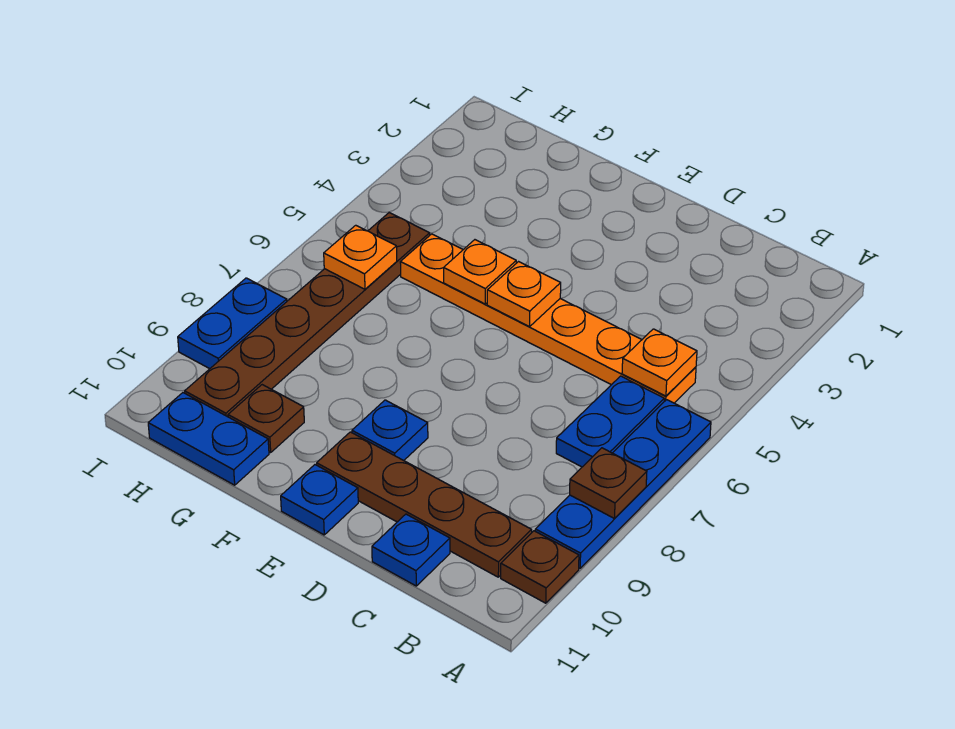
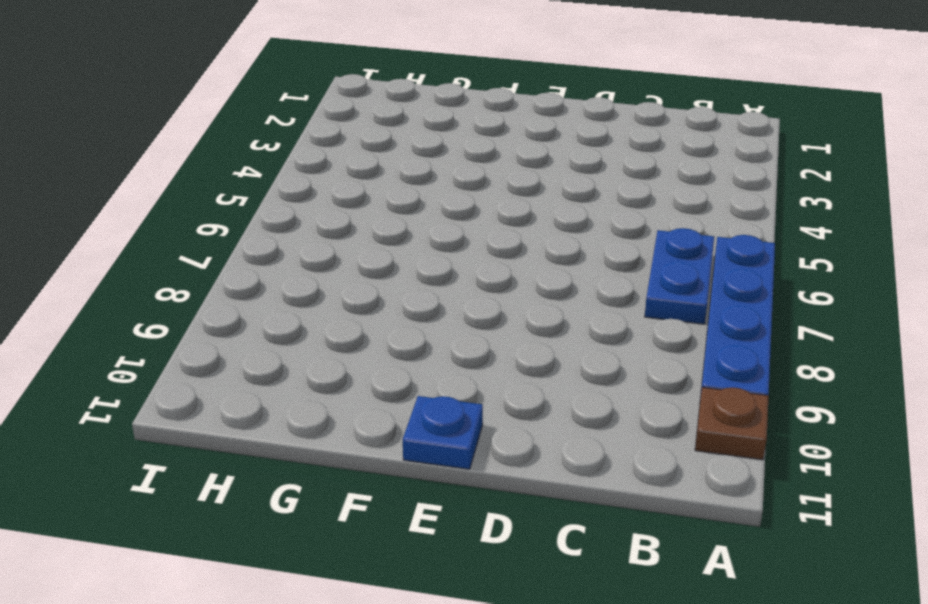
none -> orange 1x6 plate [400,234,696,403]
none -> brown 1x4 plate [317,432,532,577]
none -> blue 1x1 plate [372,514,450,586]

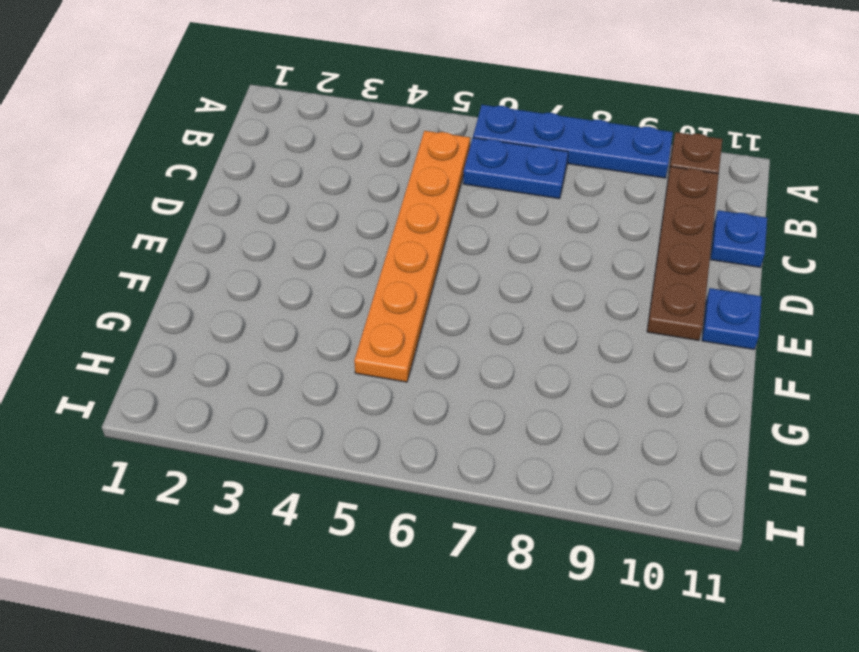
none -> blue 1x1 plate [352,400,428,460]
none -> brown 1x1 plate [228,385,304,453]
none -> blue 1x2 plate [148,393,269,485]

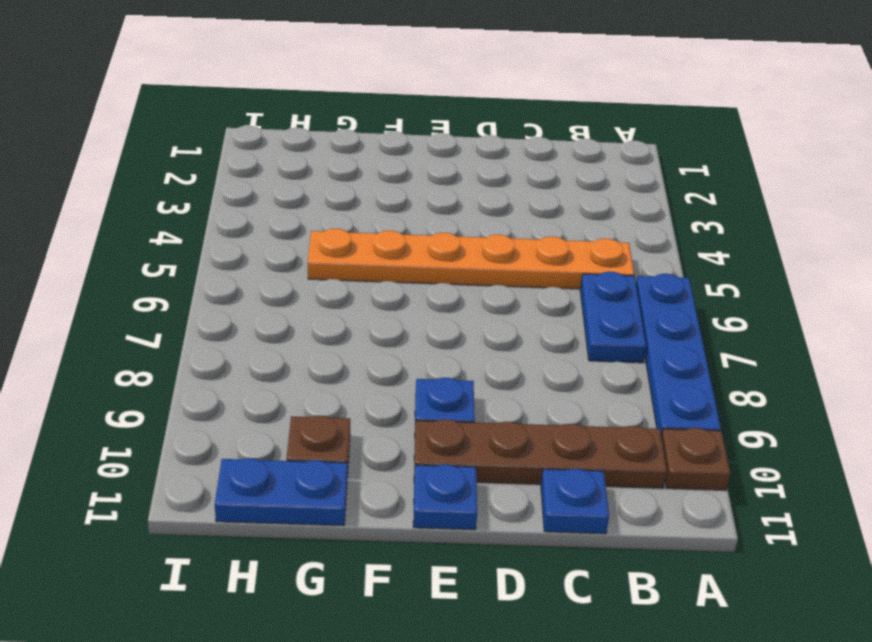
none -> brown 1x6 plate [185,213,430,417]
none -> blue 1x2 plate [178,278,287,369]
none -> brown 1x1 plate [570,448,647,518]

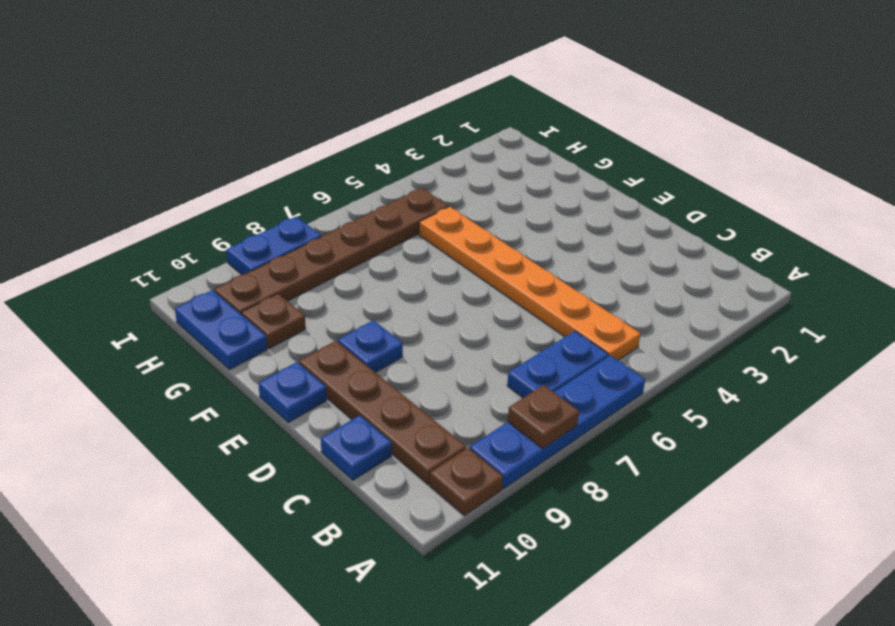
none -> orange 1x1 plate [622,329,697,396]
none -> orange 1x1 plate [487,262,561,327]
none -> orange 1x1 plate [444,240,516,304]

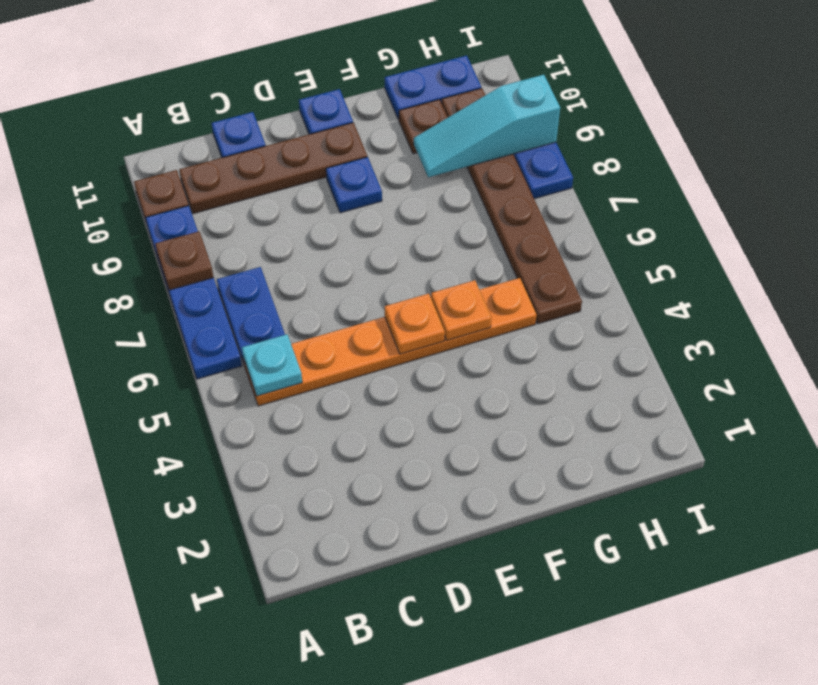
cyan 1x1 plate [242,334,302,396] -> orange 1x1 plate [622,329,697,396]
cyan 1x3 slope [414,75,560,177] -> none
none -> orange 1x1 plate [324,225,397,289]

